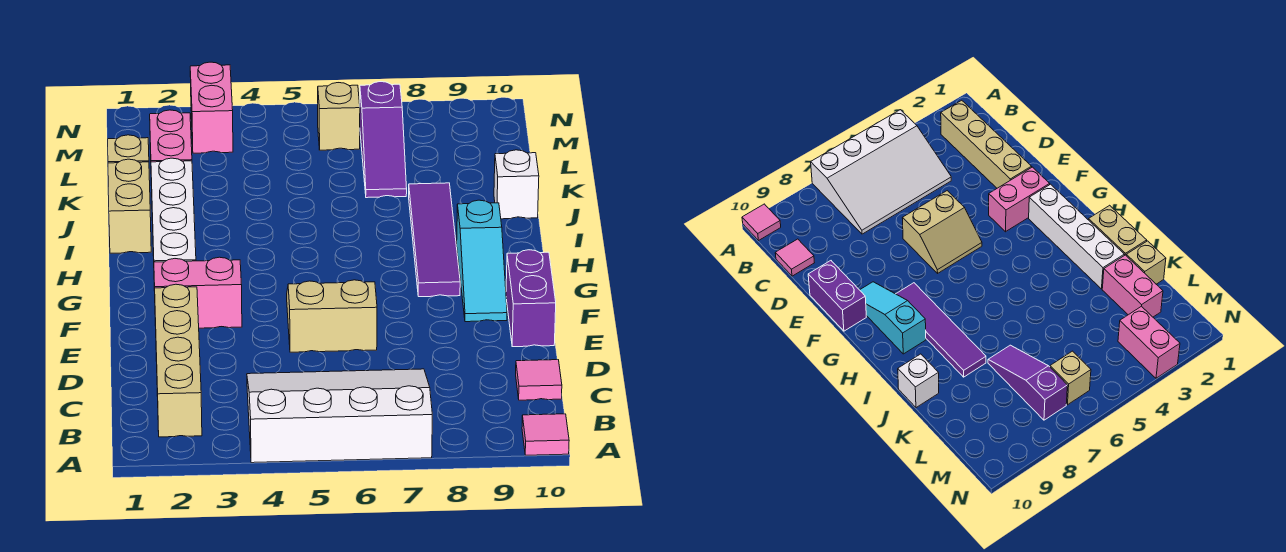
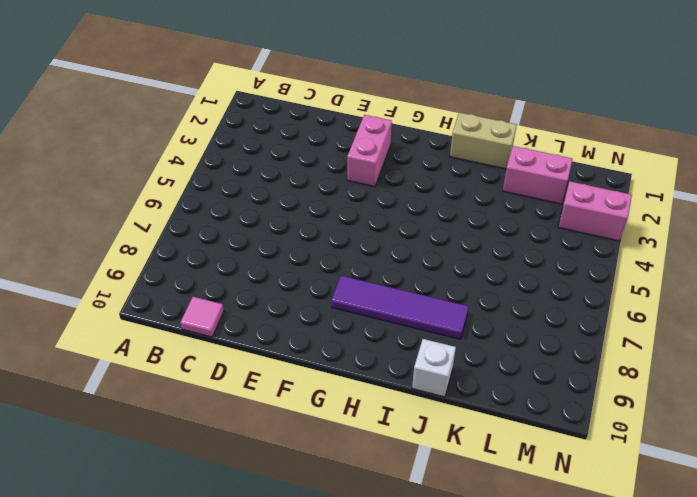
none -> white 3x4 slope [247,369,432,463]
none -> pink 1x1 tile [522,414,569,455]
none -> tan 1x4 brick [154,284,202,437]

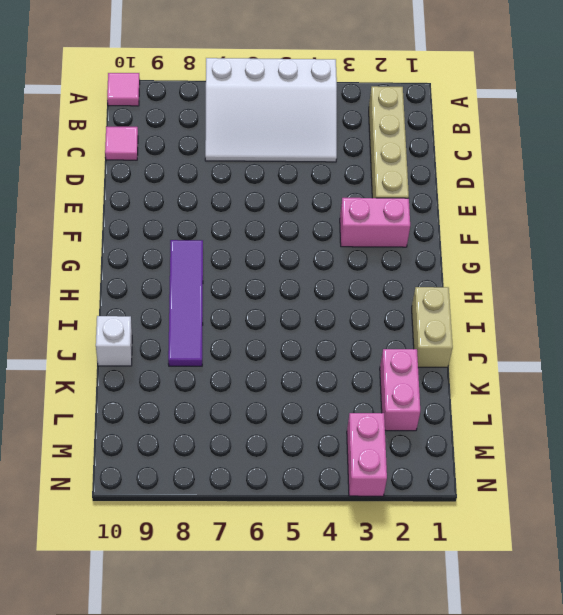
none -> tan 2x2 slope [287,280,377,352]
none -> purple 1x2 brick [506,250,556,347]
none -> cyan 1x3 slope [457,200,507,322]

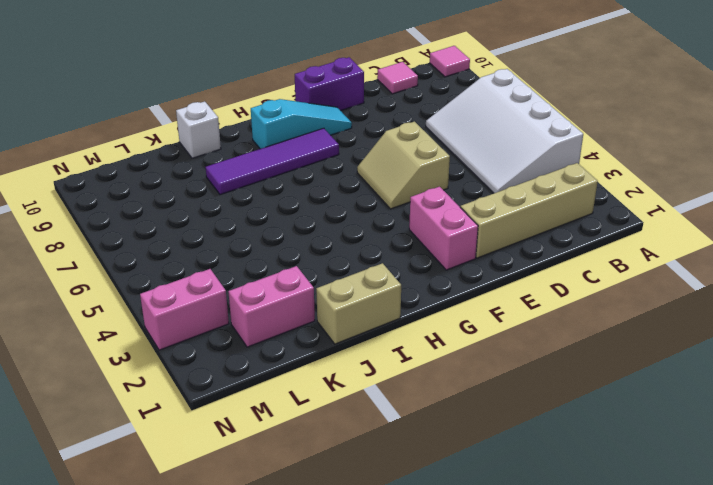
none -> white 1x4 brick [151,158,196,291]
none -> tan 1x1 brick [108,135,149,163]
none -> purple 1x3 slope [360,82,407,198]

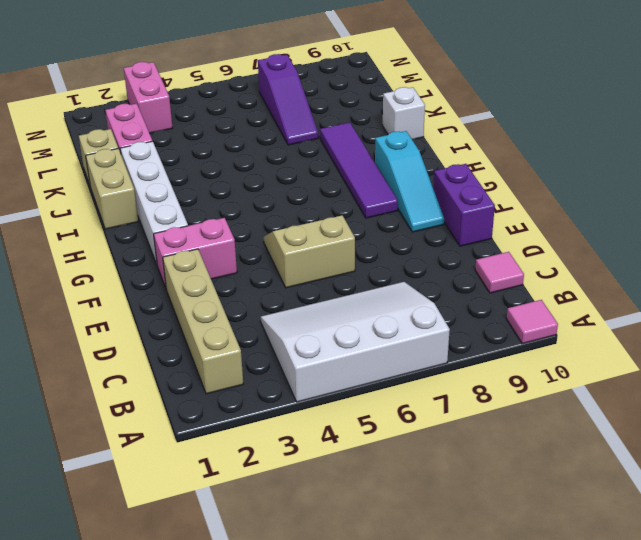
none -> tan 1x1 brick [318,83,360,150]

